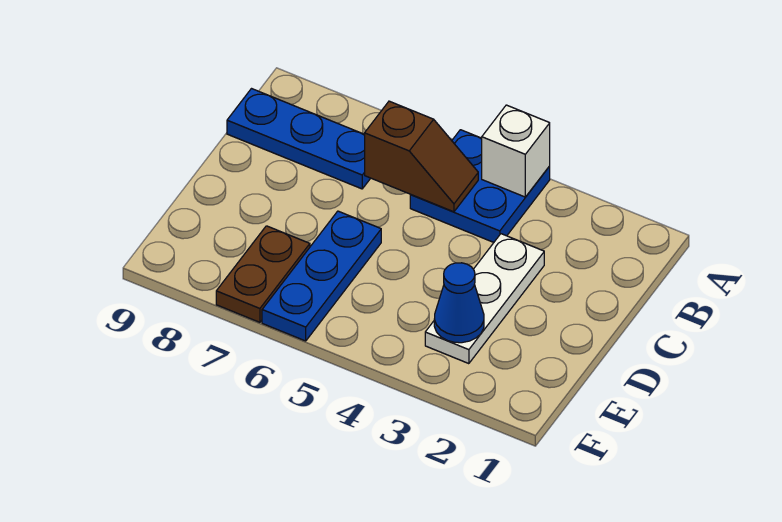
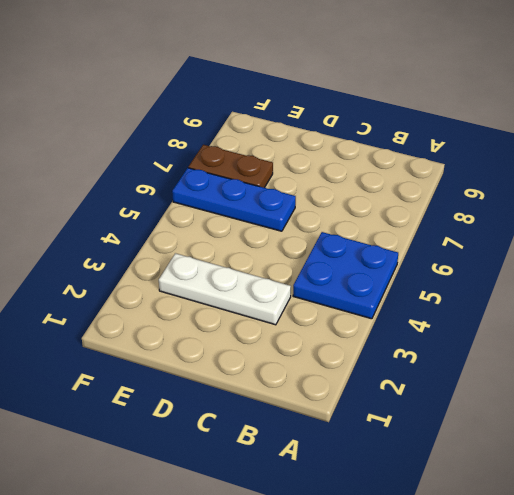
none -> blue 1x3 plate [227,89,370,189]
none -> white 1x1 brick [482,105,550,197]

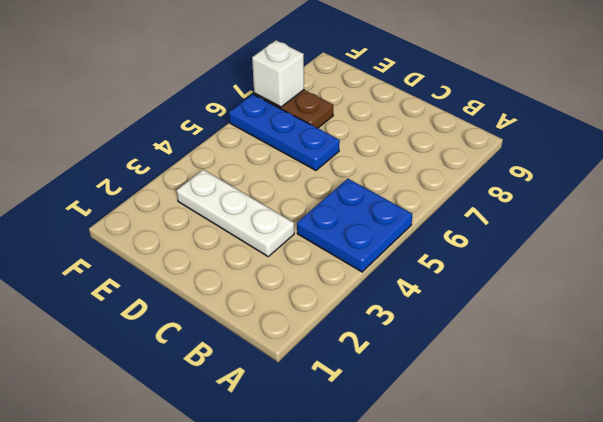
white 1x1 brick [252,40,304,107] -> white 1x1 brick moved to [482,105,550,197]
none -> blue 1x3 plate [227,89,370,189]
none -> brown 1x2 slope [365,101,478,212]

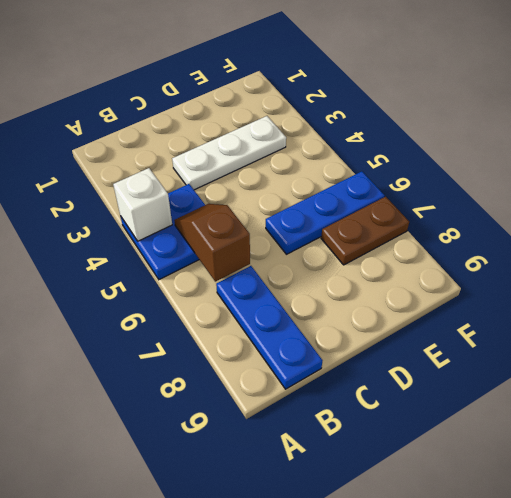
none -> blue 1x1 cone [434,263,484,343]

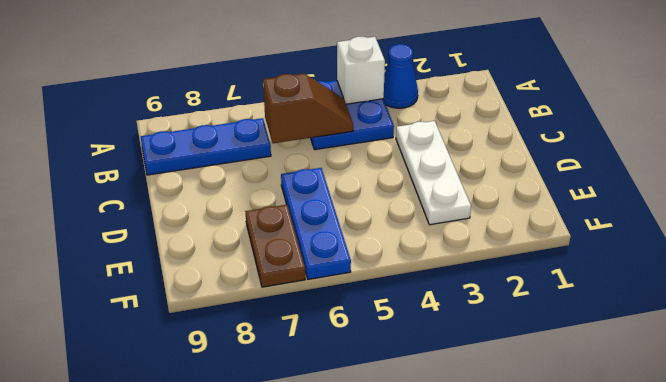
blue 1x1 cone [384,44,418,108] -> blue 1x1 cone moved to [434,263,484,343]

